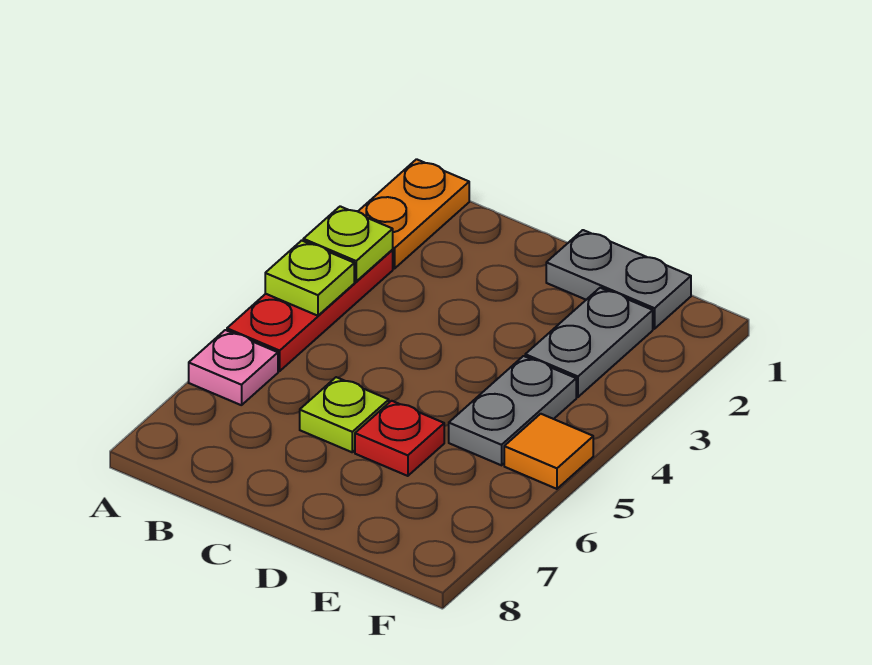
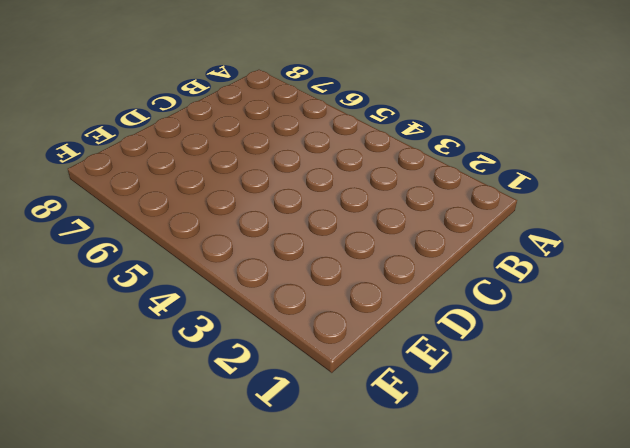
none -> orange 1x2 plate [358,159,469,269]
none -> red 1x3 plate [227,250,393,371]

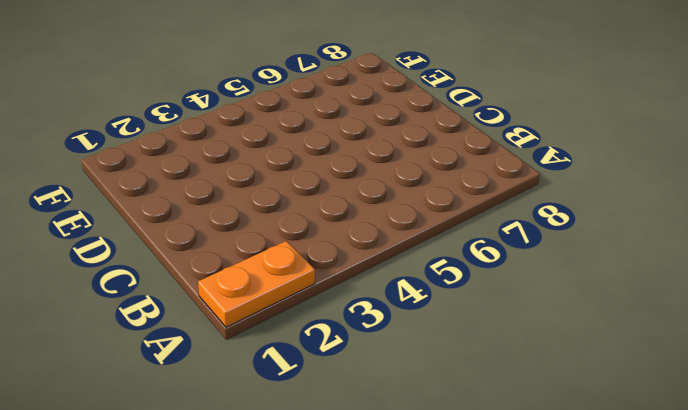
none -> red 1x3 plate [227,250,393,371]
none -> pink 1x1 plate [189,330,278,405]

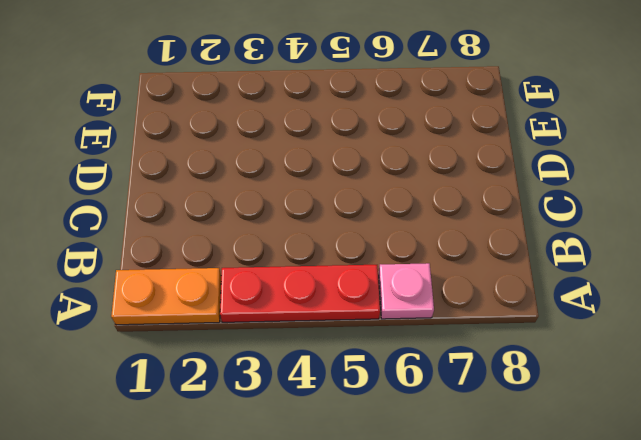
none -> lime 1x1 plate [300,377,389,452]
none -> grey 1x2 plate [546,230,691,329]

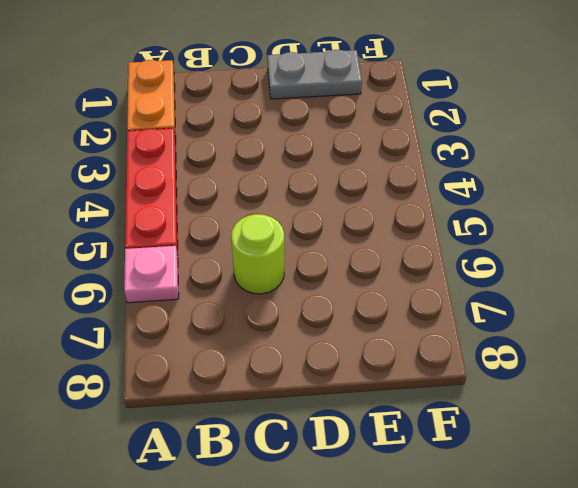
lime 1x1 round brick [231,214,284,294] -> lime 1x1 plate [300,377,389,452]
none -> red 1x1 plate [355,401,444,476]
none -> grey 1x2 plate [525,288,653,397]

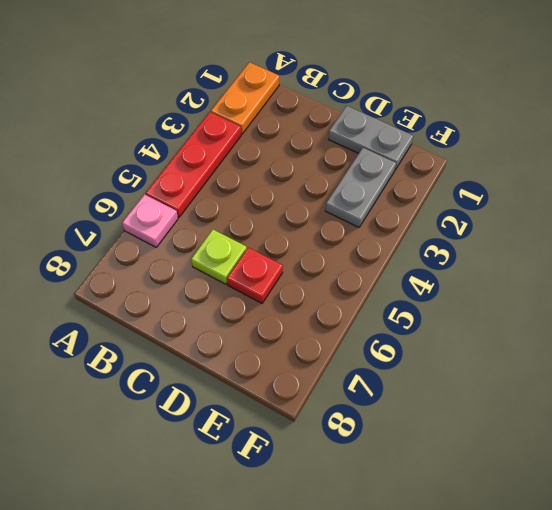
none -> grey 1x2 plate [449,356,576,465]
none -> orange 1x1 tile [504,414,593,489]

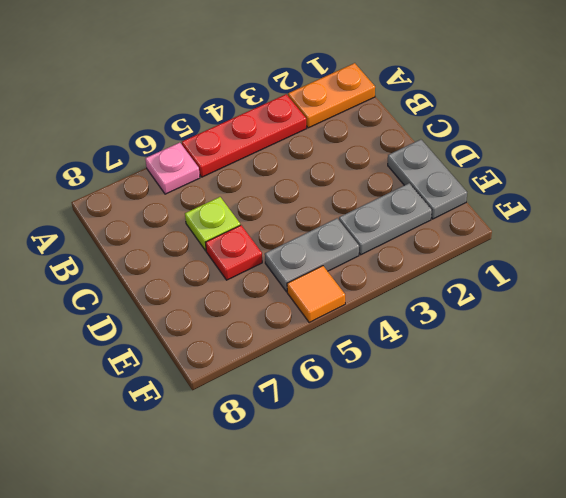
none -> lime 1x1 plate [303,206,393,281]
none -> lime 1x1 plate [265,240,354,316]

